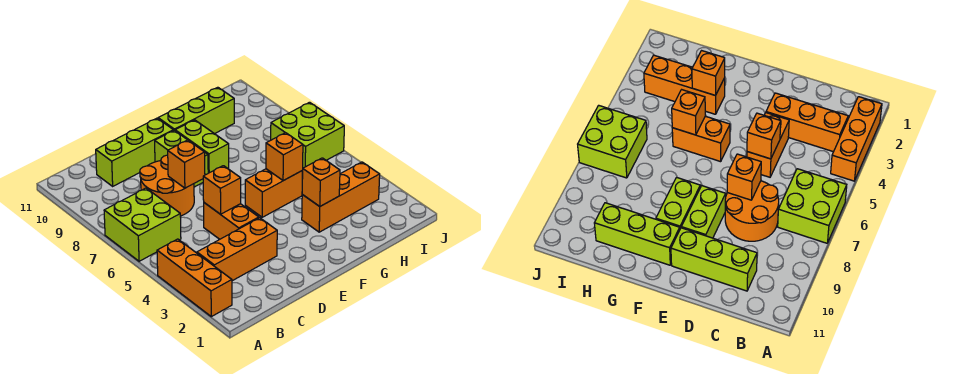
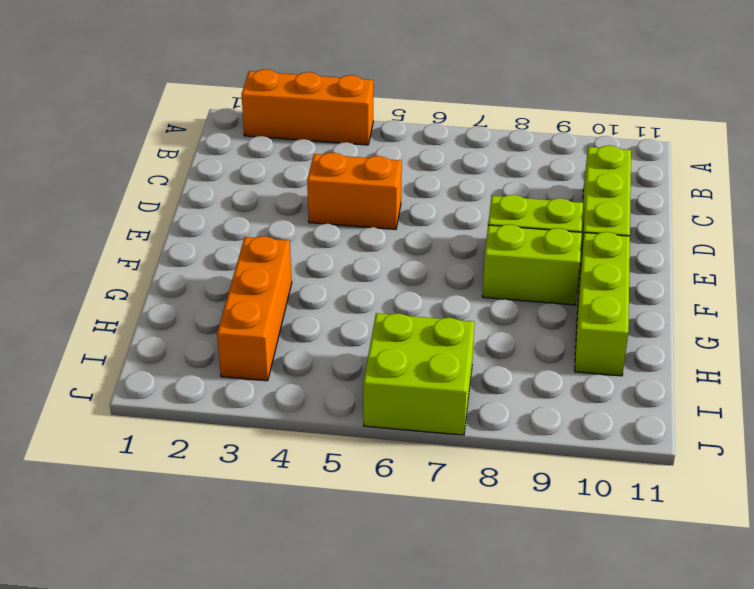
none -> lime 2x2 brick [104,188,181,261]
none -> orange 1x3 brick [197,218,277,281]
none -> orange 2x2 round brick [140,155,194,216]

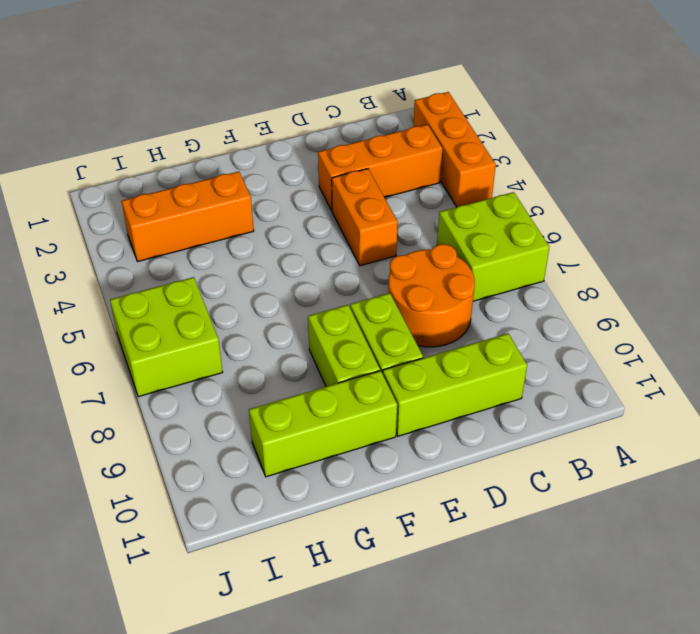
none -> orange 1x2 brick [245,169,303,217]
none -> orange 1x1 brick [203,166,241,214]
none -> orange 1x1 brick [168,140,205,188]

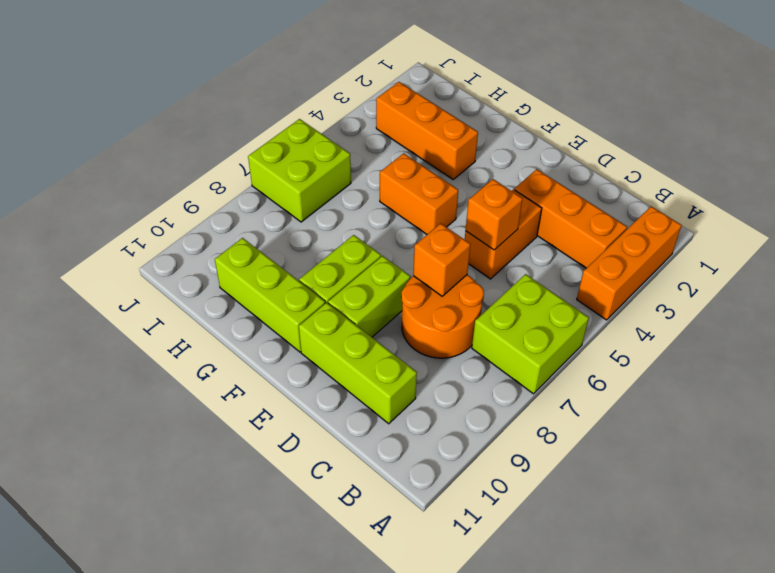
none -> orange 1x1 brick [302,158,340,206]
none -> orange 1x1 brick [266,133,303,181]

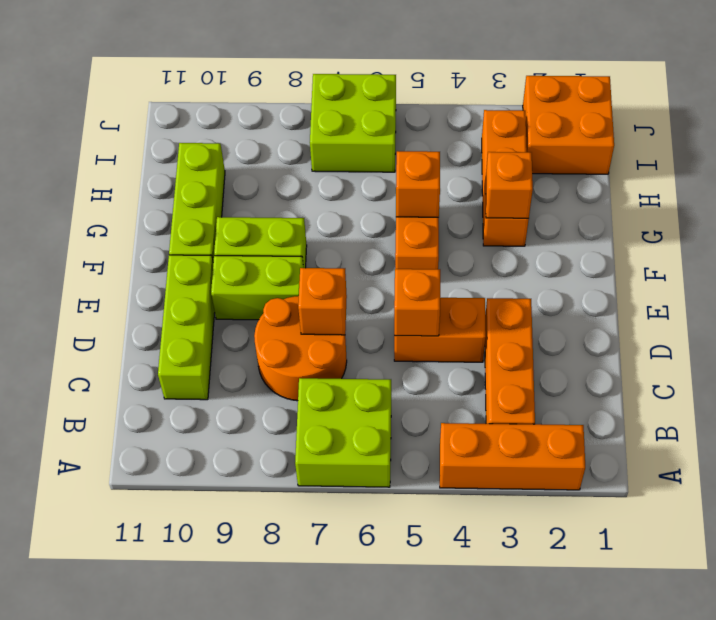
orange 2x2 brick [523,76,614,174] -> none

